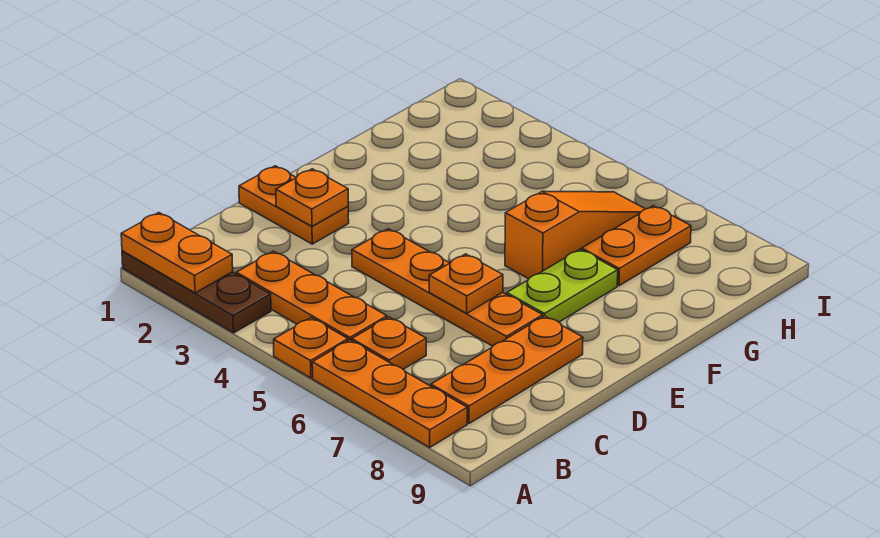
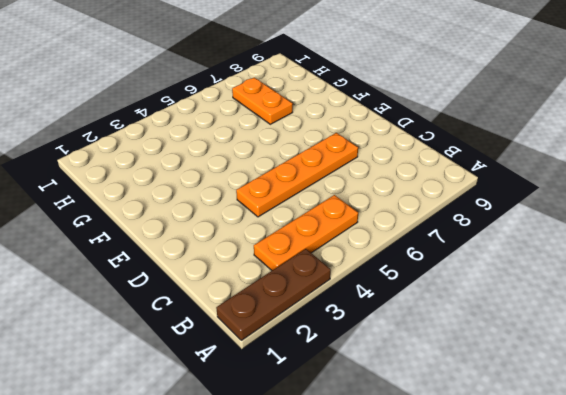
none -> orange 1x1 plate [274,318,348,378]
none -> orange 1x3 plate [312,340,467,447]
none -> orange 1x1 plate [352,317,426,369]

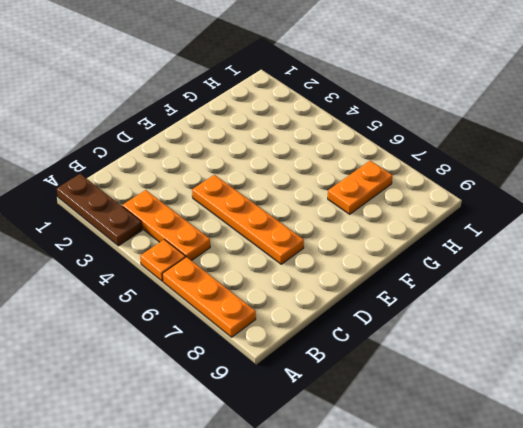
none -> orange 1x1 plate [352,317,426,369]
none -> orange 1x3 plate [431,316,583,423]
none -> orange 1x2 plate [239,166,349,244]

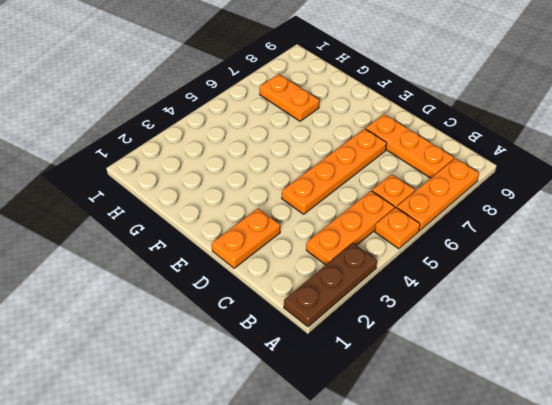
none -> lime 1x2 plate [507,249,618,322]
none -> orange 1x3 slope [505,191,645,279]
none -> orange 1x2 plate [121,213,233,293]

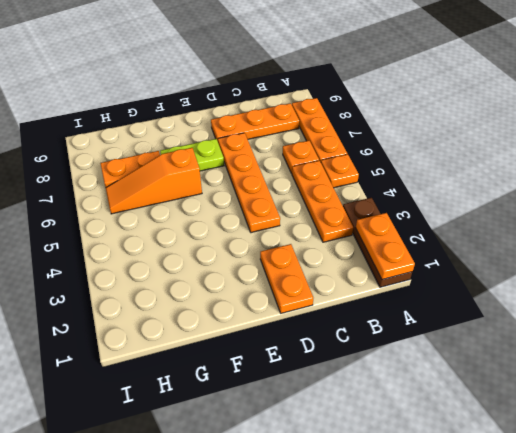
none -> orange 1x1 plate [276,169,348,226]
none -> orange 1x1 plate [429,254,503,313]

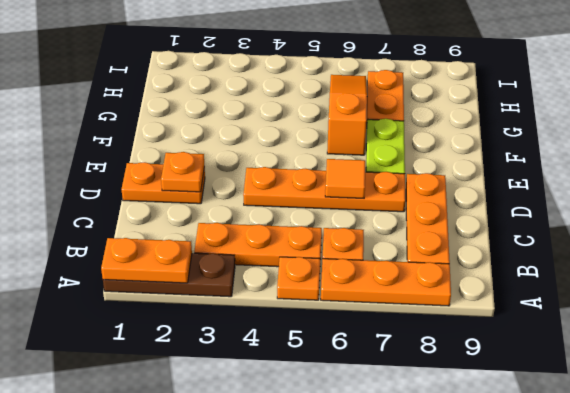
orange 1x1 tile [325,159,365,198] -> orange 1x1 plate [429,254,503,313]

